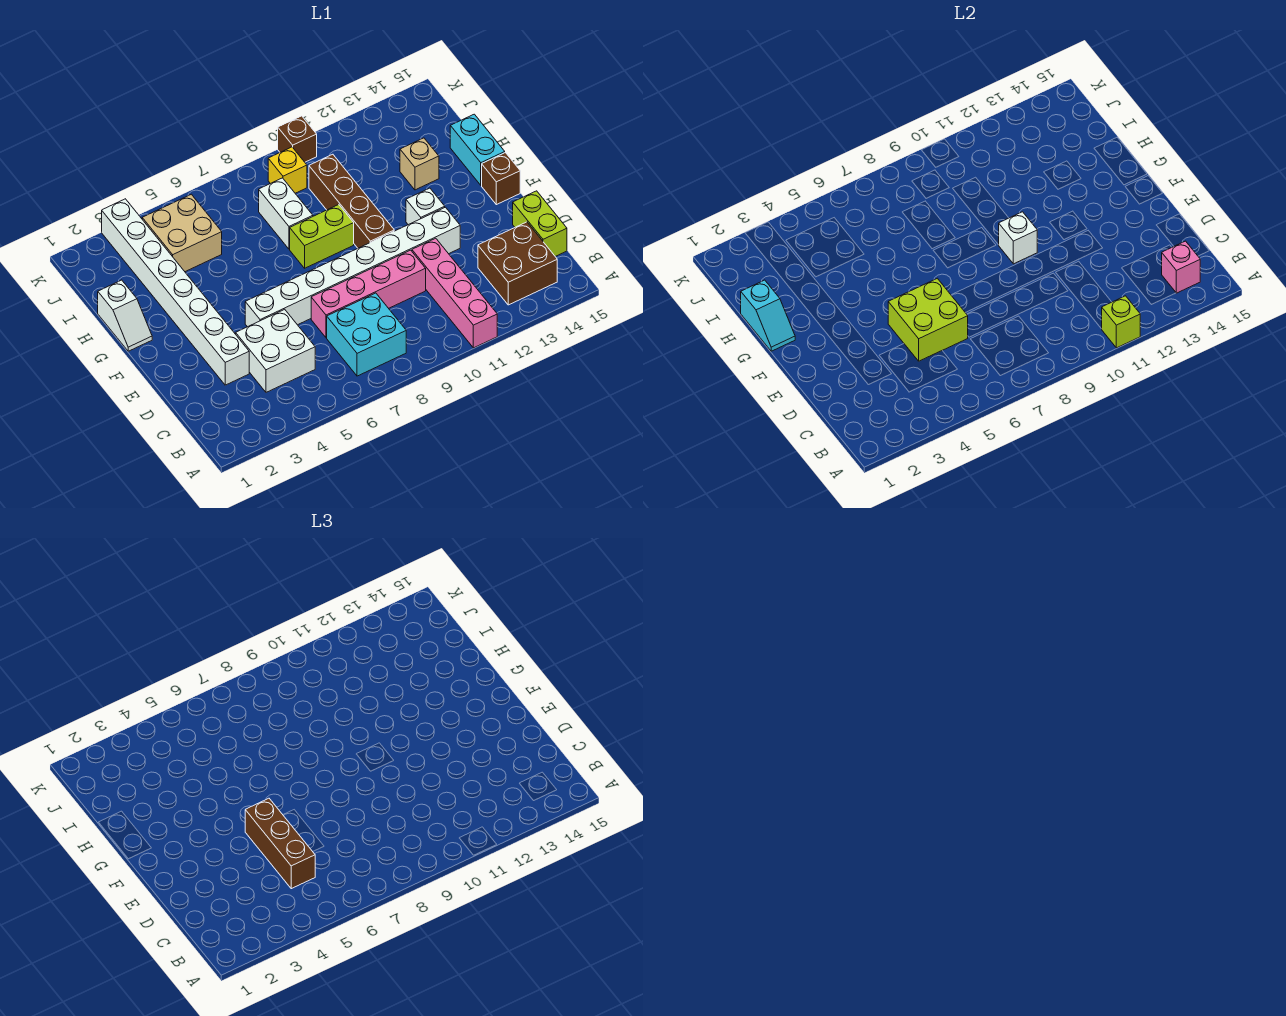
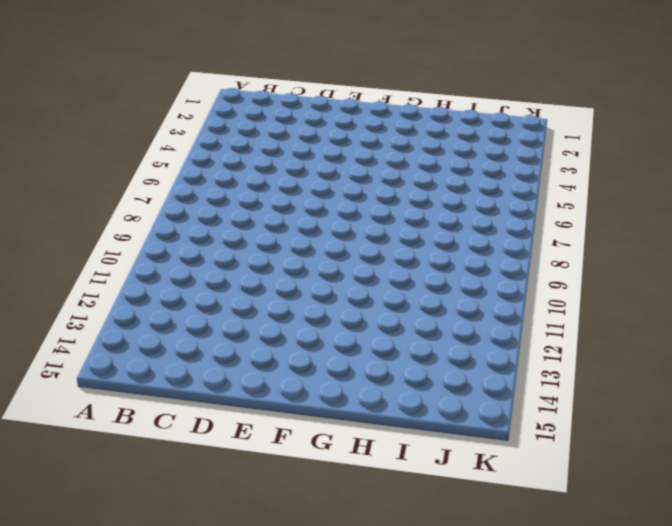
none -> pink 1x4 brick [412,238,497,348]
none -> cyan 2x2 brick [327,293,406,376]
none -> brown 2x2 brick [478,222,557,305]

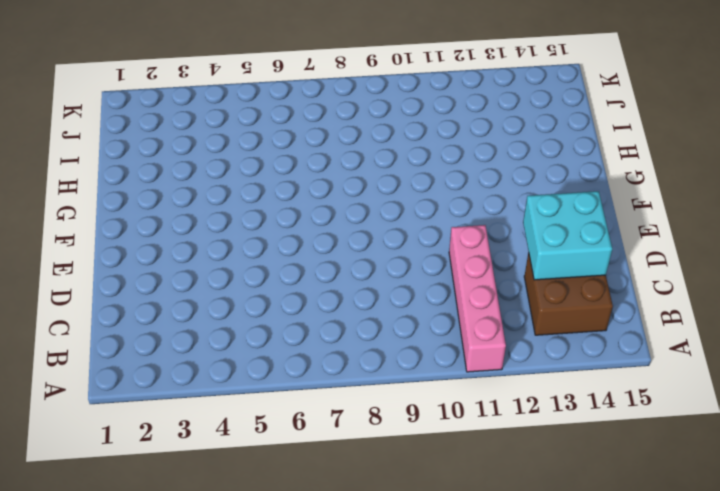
cyan 2x2 brick [523,191,612,280] -> cyan 2x2 brick moved to [327,293,406,376]
none -> white 2x2 brick [236,309,315,392]
none -> lime 1x2 brick [513,191,567,256]
none -> white 1x8 brick [102,199,249,385]

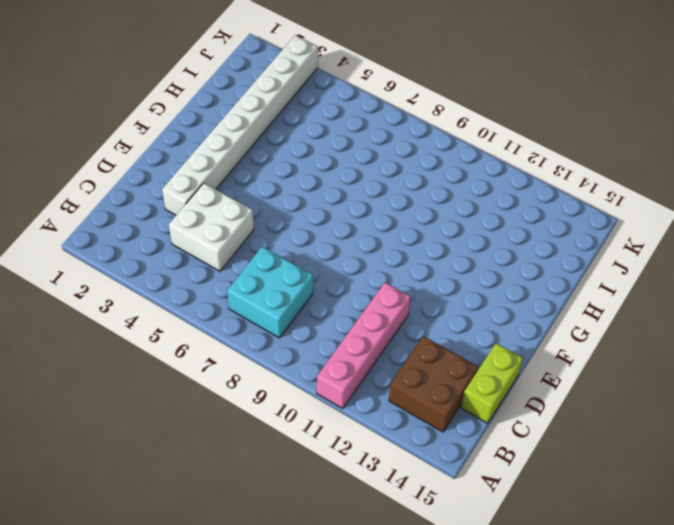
none -> pink 1x4 brick [311,250,426,338]
none -> white 1x8 brick [245,207,460,327]
none -> brown 1x4 brick [309,154,394,248]

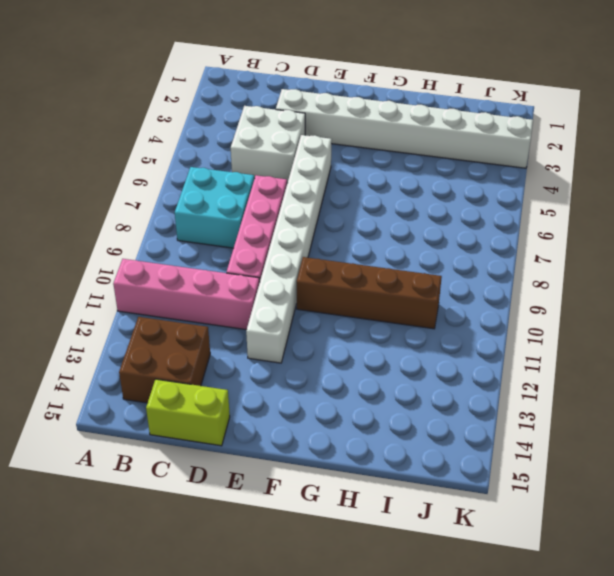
none -> white 1x1 brick [406,188,445,225]
none -> brown 1x1 brick [482,153,520,205]
none -> white 1x2 slope [98,280,152,351]

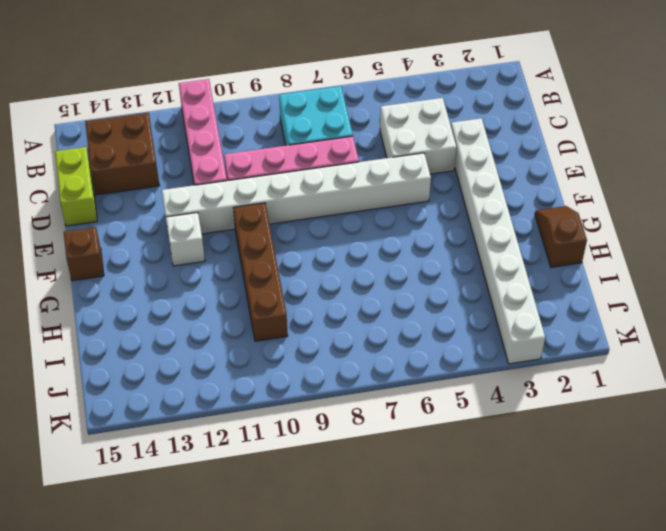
brown 1x2 slope [535,206,587,267] -> white 1x2 slope [98,280,152,351]
none -> lime 1x2 brick [290,205,354,268]
none -> cyan 1x2 brick [450,114,505,185]
none -> white 1x2 brick [259,178,313,249]

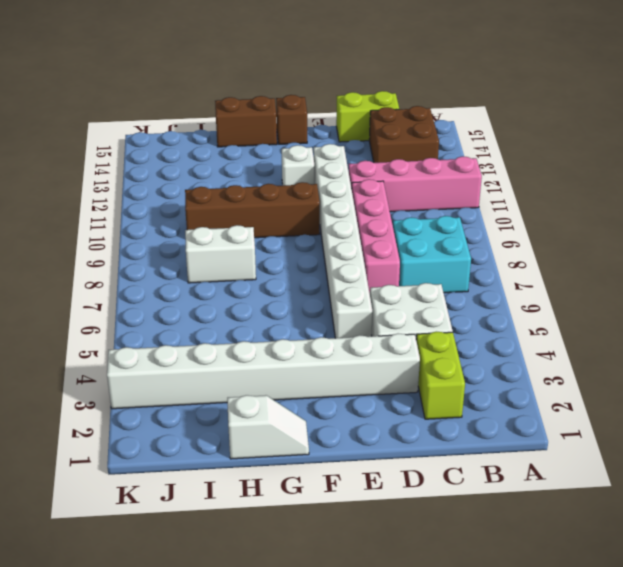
lime 1x2 brick [416,332,465,419] -> lime 1x2 brick moved to [290,205,354,268]
brown 1x2 brick [215,96,277,147] -> cyan 1x2 brick [450,114,505,185]
none -> tan 1x1 brick [400,138,439,190]
none -> tan 2x2 brick [142,194,222,272]
none -> yellow 1x1 brick [268,147,307,193]

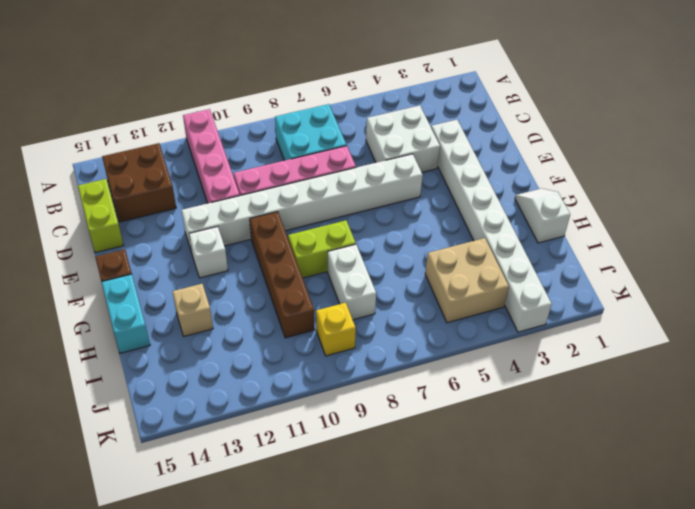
none -> brown 1x1 brick [278,116,317,162]
none -> lime 1x1 brick [1102,296,1140,348]
none -> pink 1x1 brick [1162,241,1200,293]

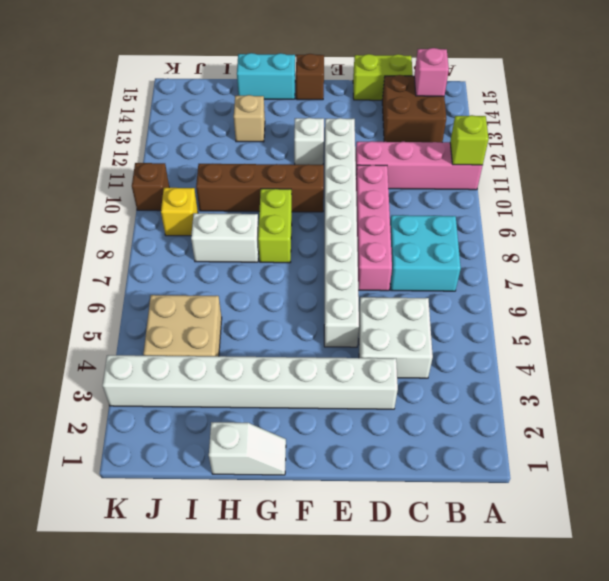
none -> lime 2x2 brick [888,278,968,361]
none -> white 1x1 brick [999,212,1037,264]
none -> cyan 1x2 slope [741,280,795,351]

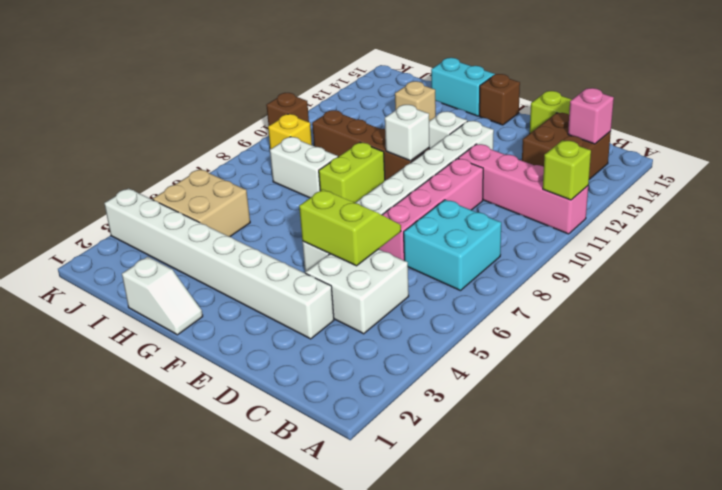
lime 2x2 slope [299,189,401,266] -> lime 2x2 brick [888,278,968,361]
none -> cyan 1x2 slope [741,280,795,351]
none -> brown 1x3 brick [245,798,315,889]

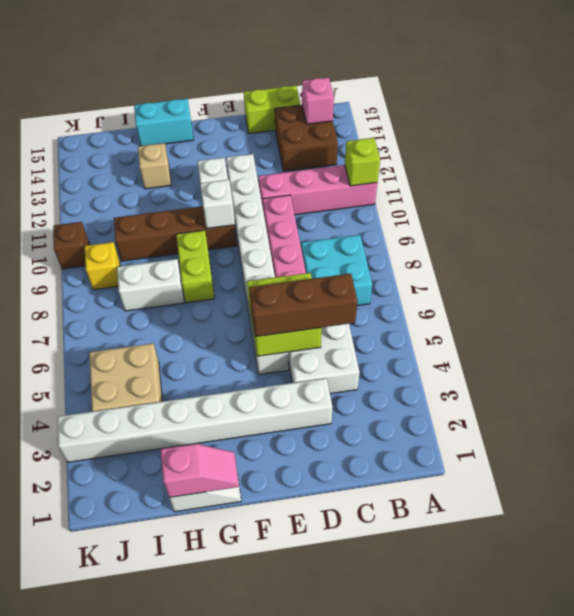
pink 1x2 slope [161,444,239,497] -> cyan 1x2 slope [741,280,795,351]
none -> brown 1x1 brick [482,153,520,205]

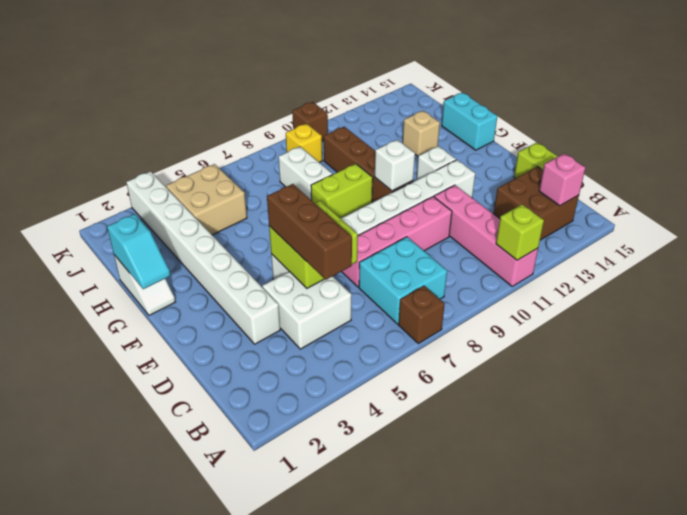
brown 1x1 brick [398,286,445,344] -> brown 1x1 brick moved to [482,153,520,205]

